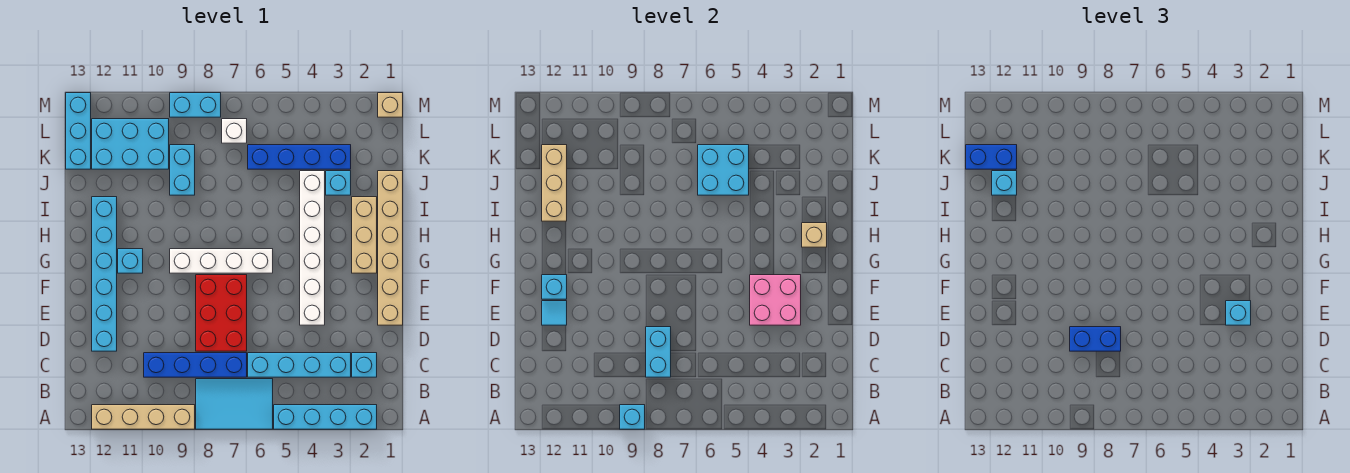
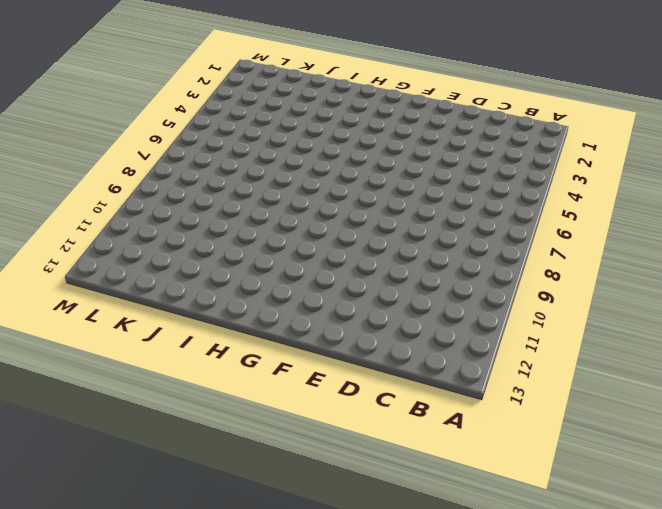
none -> cyan 1x4 brick [274,405,377,429]
none -> cyan 2x3 tile [196,379,273,429]
none -> tan 1x4 brick [92,405,195,429]
none -> cyan 1x1 brick [352,353,377,377]

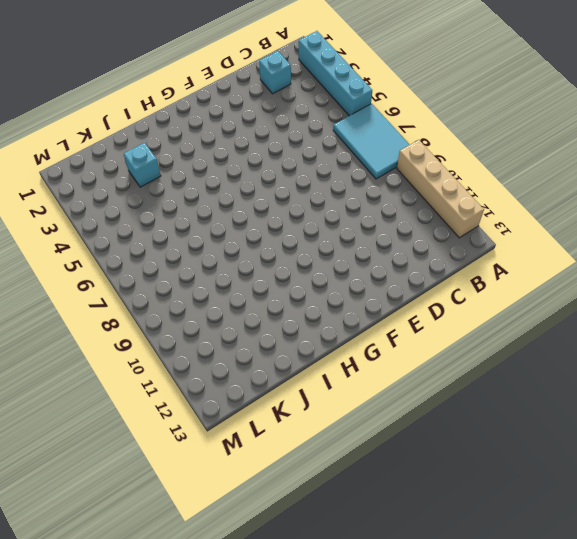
none -> cyan 1x4 brick [248,353,351,377]
none -> blue 1x4 brick [144,353,247,377]
none -> red 2x3 brick [196,275,247,351]
none -> cyan 1x6 brick [92,197,117,351]

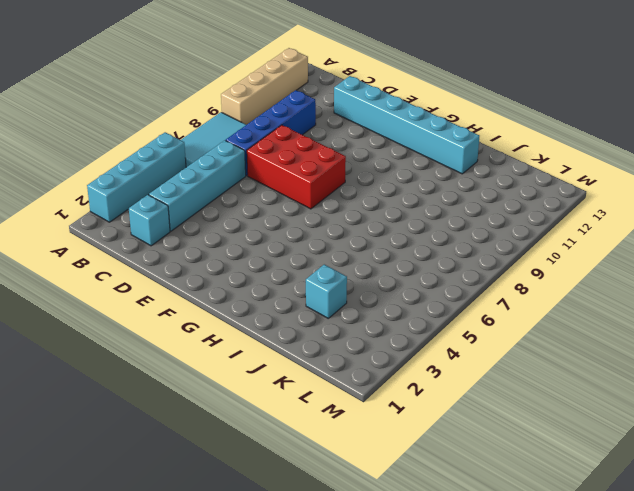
none -> tan 1x6 brick [378,171,403,325]
none -> white 1x6 brick [300,171,325,325]
none -> tan 1x3 brick [352,197,377,273]
none -> white 1x4 brick [170,249,273,273]

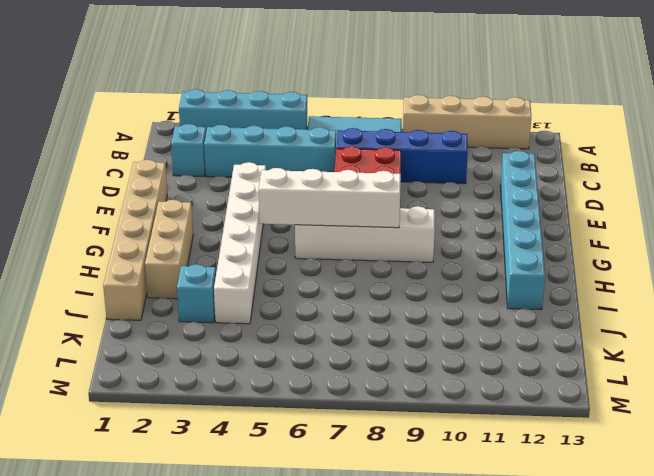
white 1x4 brick [259,168,401,228] -> none
none -> cyan 1x1 brick [118,249,143,273]
none -> cyan 1x2 brick [170,145,195,195]
none -> blue 1x4 brick [248,145,351,169]
none -> cyan 2x3 brick [92,119,169,169]

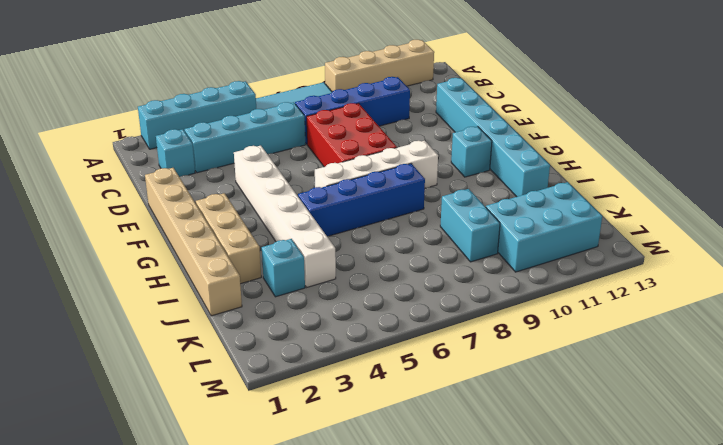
blue 1x4 brick [298,164,425,236] -> blue 1x4 brick moved to [248,145,351,169]
none -> cyan 1x3 brick [66,93,91,169]
none -> white 1x1 brick [222,119,247,143]
none -> tan 1x1 brick [378,93,403,117]
none -> cyan 1x2 brick [170,93,221,117]

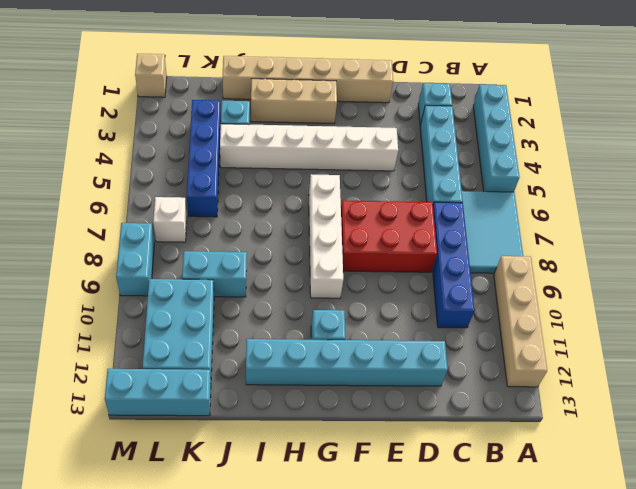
none -> cyan 1x1 brick [620,405,645,429]
none -> cyan 1x2 brick [646,327,671,377]
none -> pink 2x2 brick [750,275,801,325]
none -> cyan 1x1 tile [542,301,567,325]

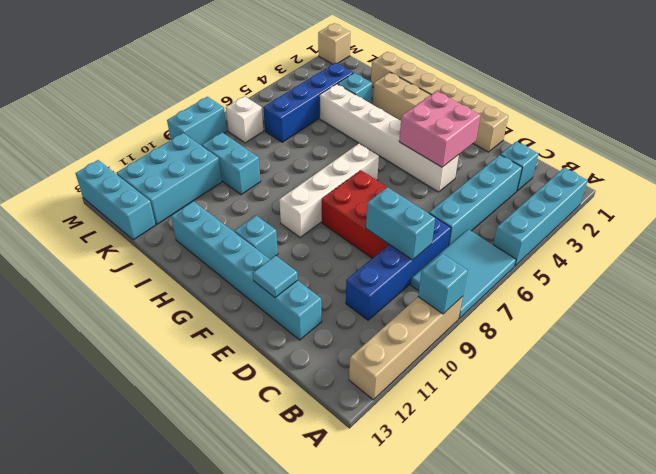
none -> cyan 1x1 brick [542,275,567,299]
none -> tan 1x1 brick [802,223,827,247]
none -> tan 1x3 brick [542,145,567,221]
none -> cyan 2x2 brick [698,145,749,195]

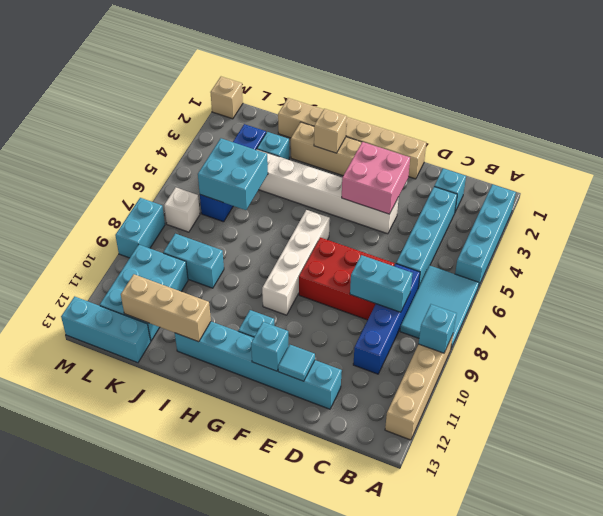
none -> blue 1x2 brick [1070,327,1121,351]
none -> cyan 1x1 brick [1226,301,1251,325]
none -> cyan 1x1 brick [992,171,1017,195]
none -> blue 1x2 brick [966,145,1017,169]

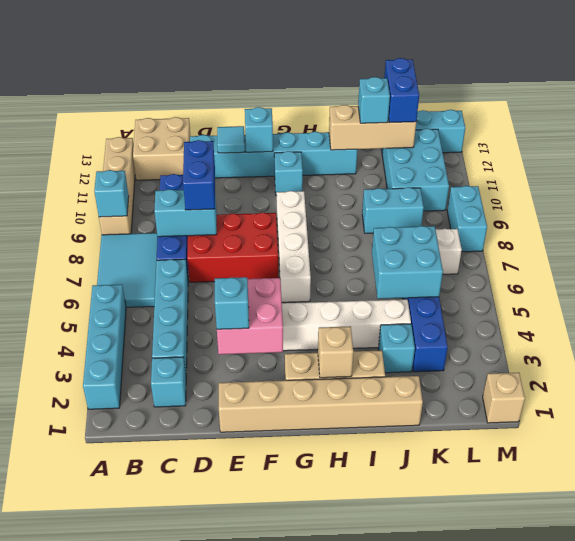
tan 2x2 brick [133,117,190,180] -> none

